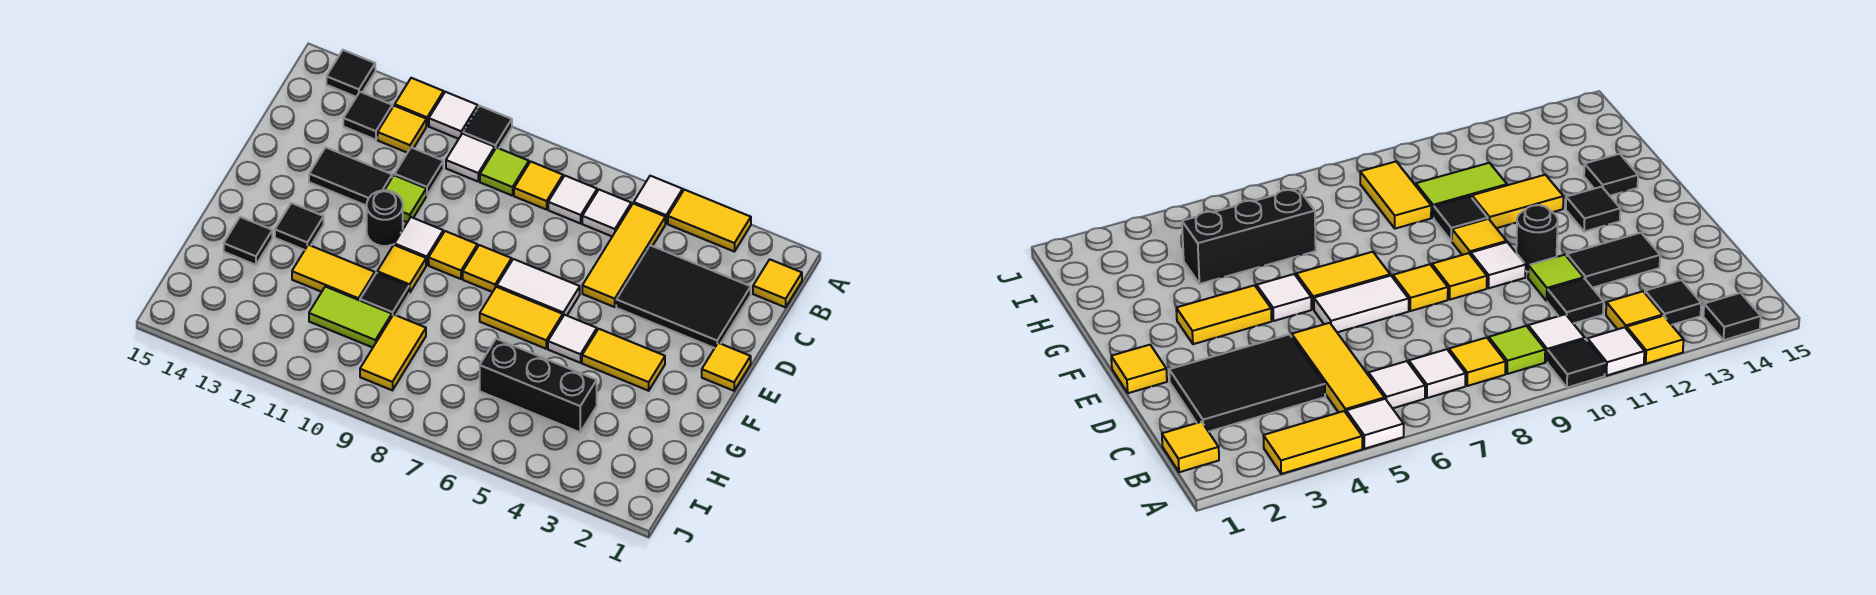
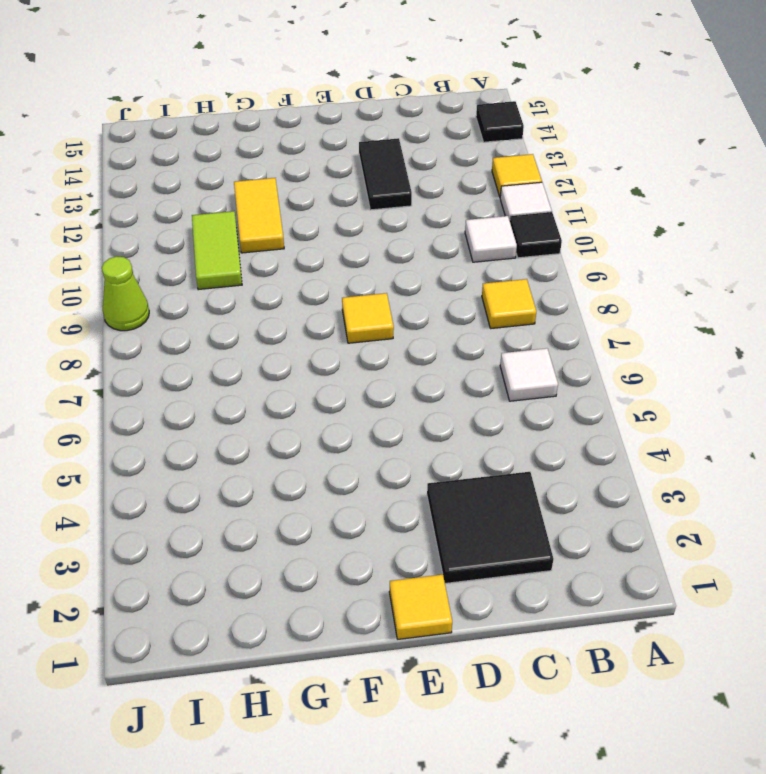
black 2x2 tile [427,472,554,583] -> black 2x3 tile [616,245,751,348]
lime 1x1 cone [102,256,149,331] -> none
none -> yellow 1x2 tile [668,190,751,252]
none -> white 1x1 tile [634,176,683,224]
none -> yellow 1x1 tile [753,259,802,307]
none -> yellow 1x3 tile [582,203,665,307]

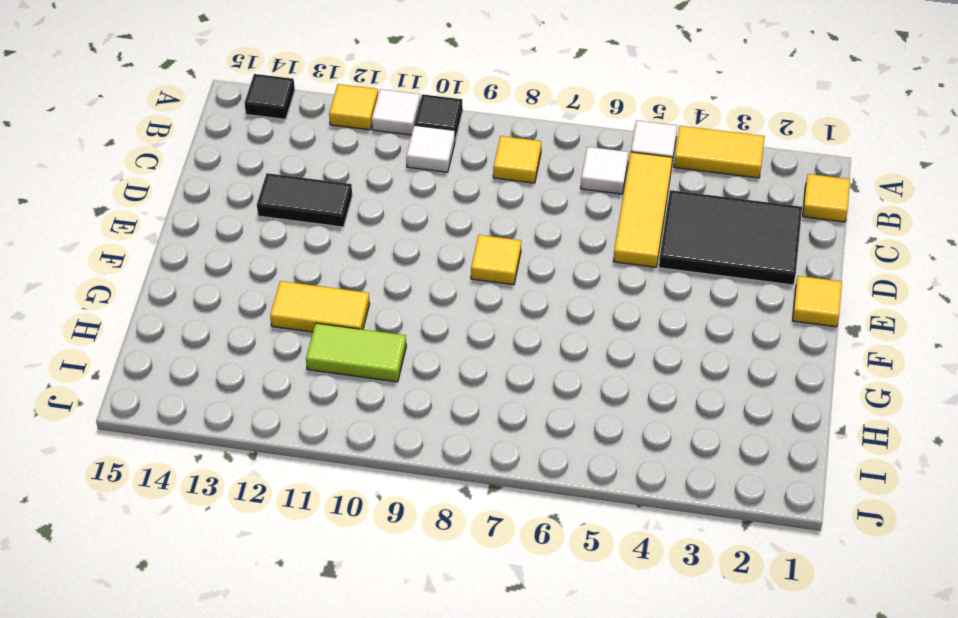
none -> white 1x1 tile [548,176,597,223]
none -> lime 1x1 tile [480,148,529,196]
none -> yellow 1x1 tile [378,106,426,153]
none -> black 1x1 tile [343,92,392,140]

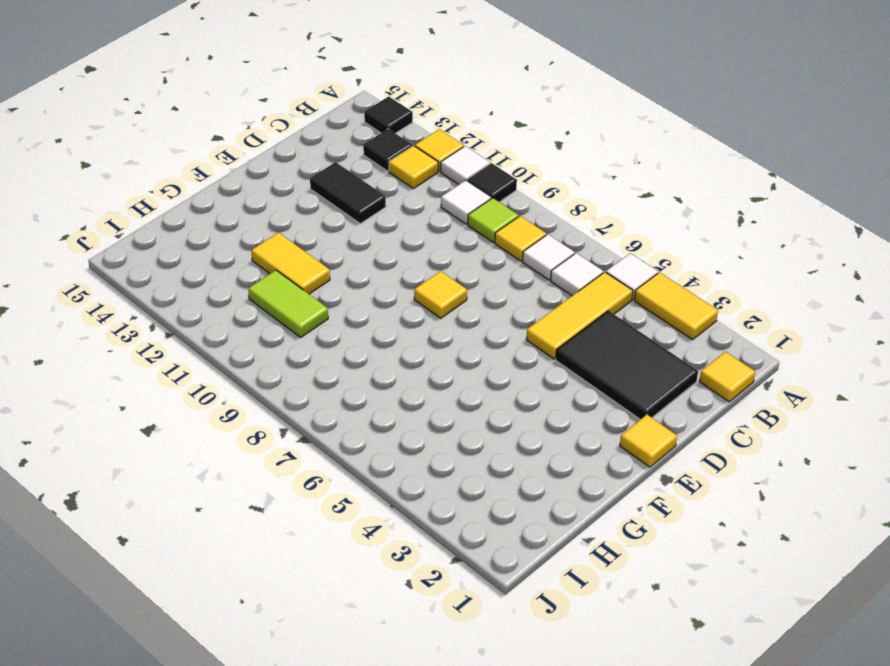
none -> black 1x1 tile [395,148,443,195]
none -> lime 1x1 tile [385,175,426,222]
none -> white 1x2 tile [497,259,580,316]
none -> yellow 1x1 tile [429,231,477,279]

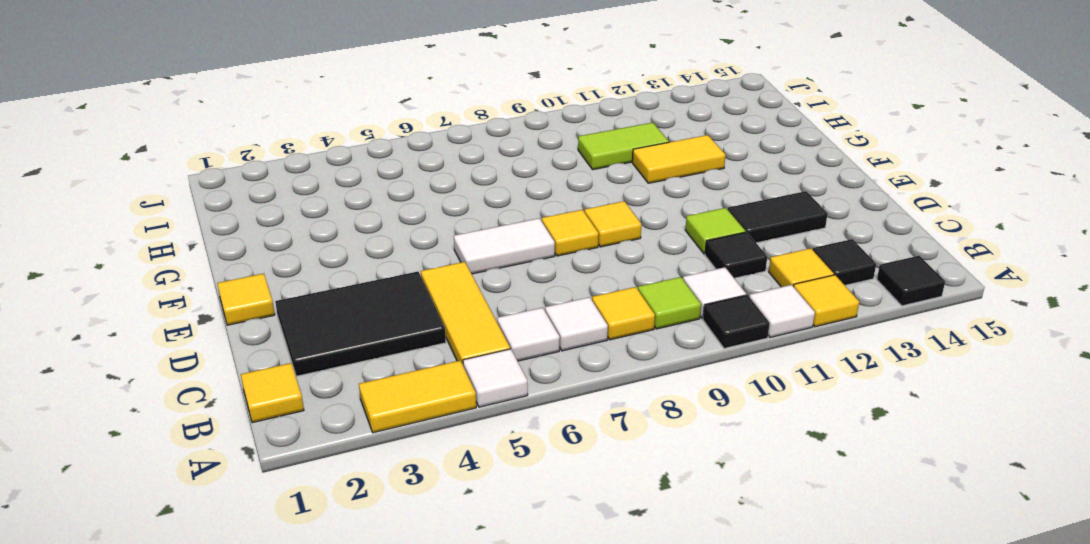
none -> white 1x1 tile [394,217,443,265]
none -> black 1x1 round brick [367,190,403,246]
none -> yellow 1x2 tile [582,329,665,391]
none -> white 1x1 tile [548,315,597,363]

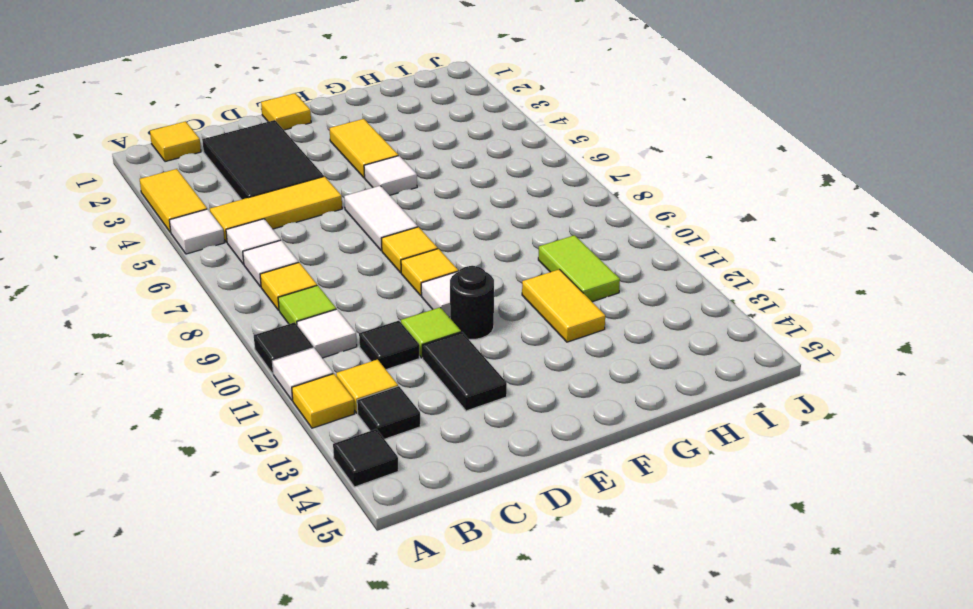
none -> yellow 1x2 tile [480,287,563,349]
none -> yellow 1x1 tile [377,245,426,293]
none -> black 1x1 tile [275,203,324,250]
none -> black 1x1 tile [360,273,409,316]

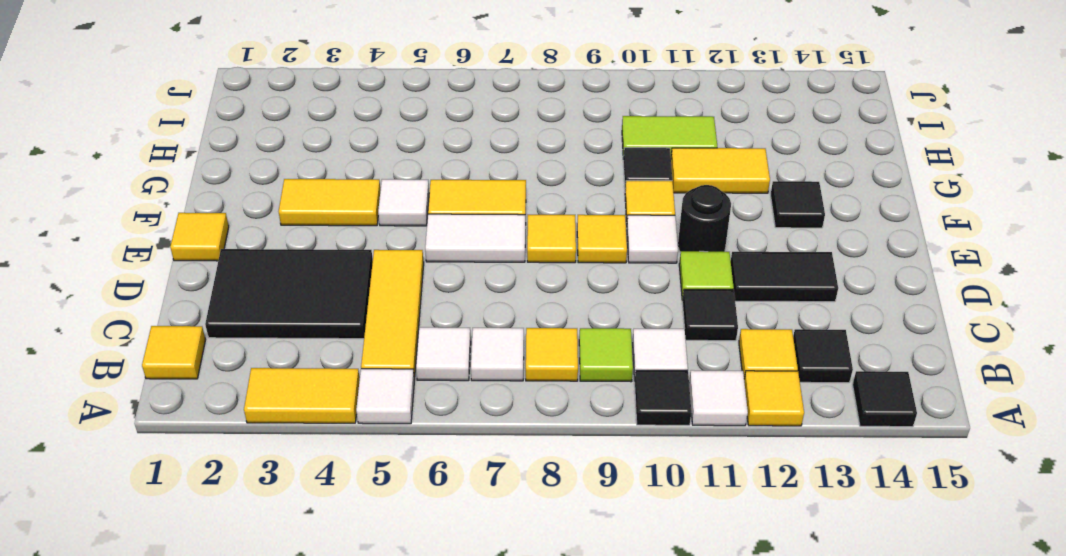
none -> black 1x1 tile [224,217,272,265]
none -> black 1x3 brick [480,339,597,432]
none -> yellow 1x2 tile [360,315,426,390]

